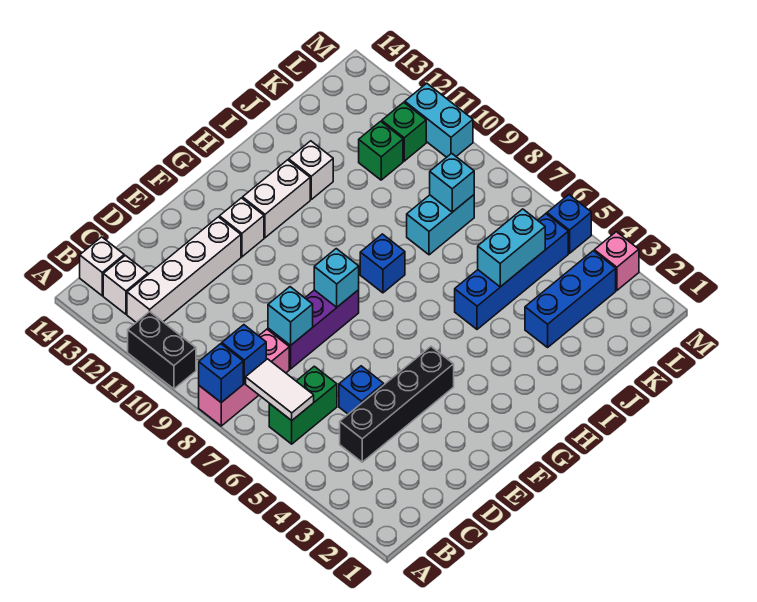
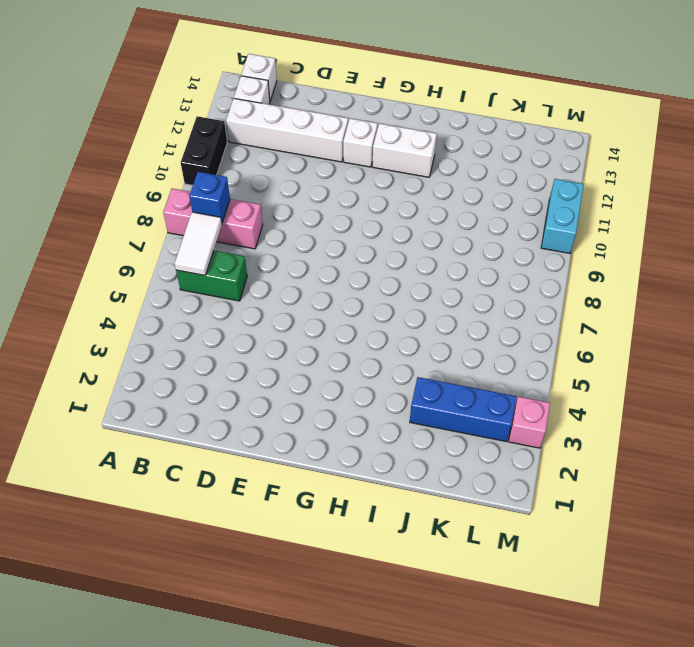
none -> black 1x4 brick [340,347,454,462]
none -> blue 1x1 brick [339,366,384,414]
none -> purple 1x3 brick [268,290,359,369]

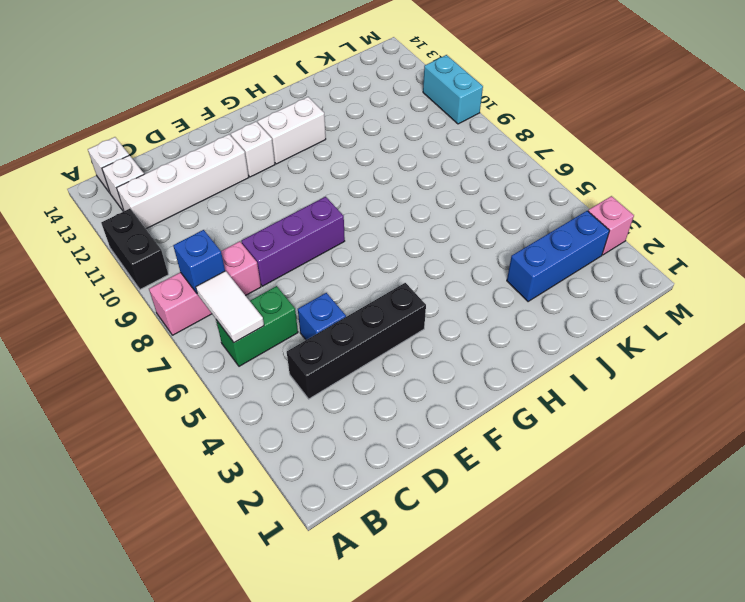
none -> blue 1x1 brick [360,234,405,293]
none -> blue 1x4 brick [455,214,568,329]
none -> white 1x1 brick [289,141,333,199]

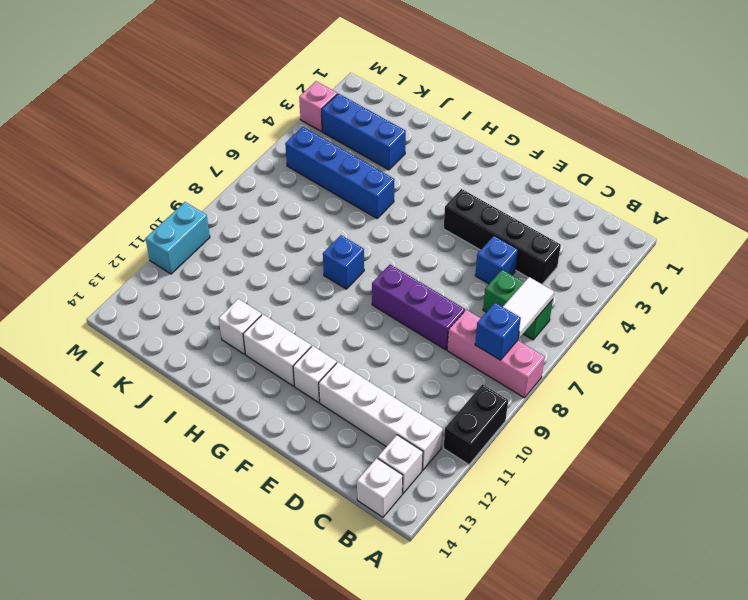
none -> cyan 1x2 brick [407,195,474,255]
none -> green 1x1 brick [359,121,403,180]
none -> green 1x1 brick [382,102,426,161]

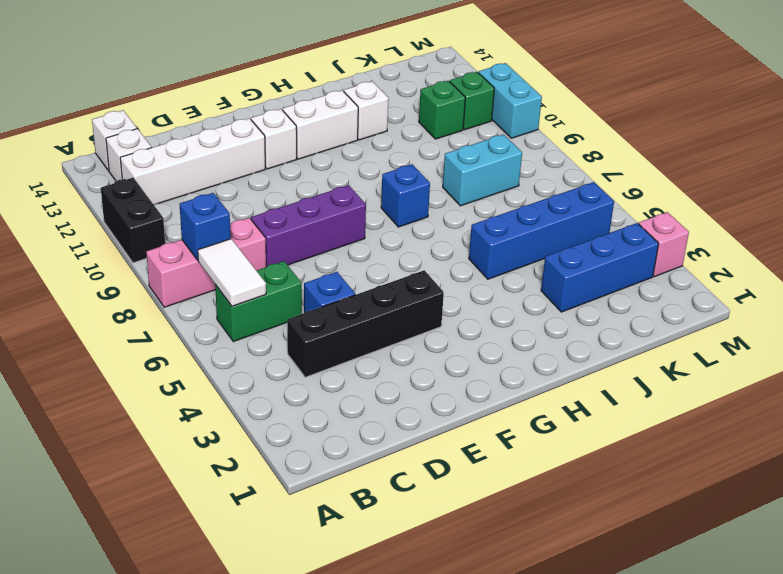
none -> blue 1x1 brick [547,195,591,253]
none -> blue 1x1 brick [199,344,243,402]
none -> cyan 1x1 brick [268,287,313,346]

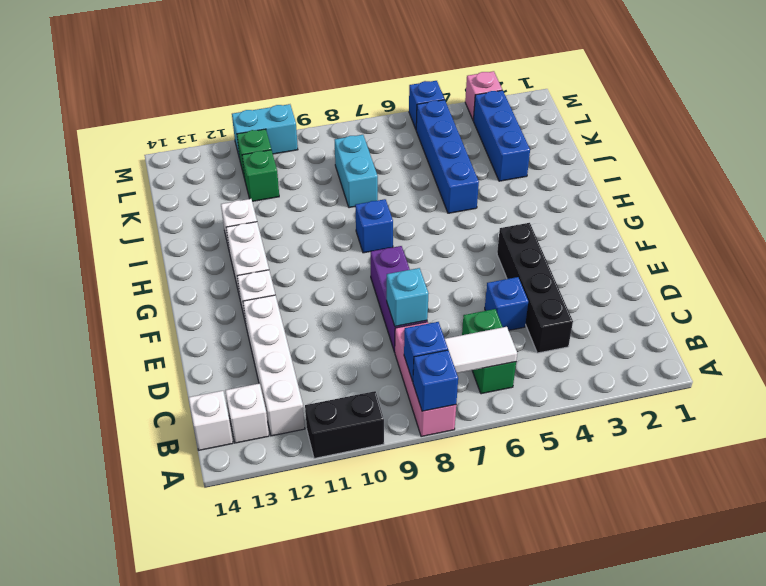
none -> cyan 1x1 brick [314,249,359,307]
none -> cyan 1x2 brick [478,209,545,287]
none -> cyan 1x1 brick [430,153,474,212]

